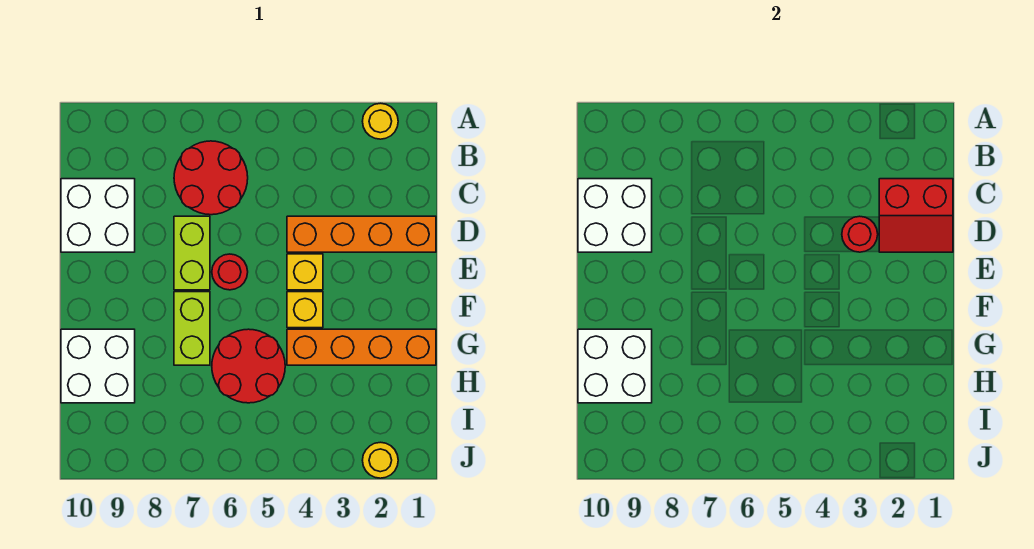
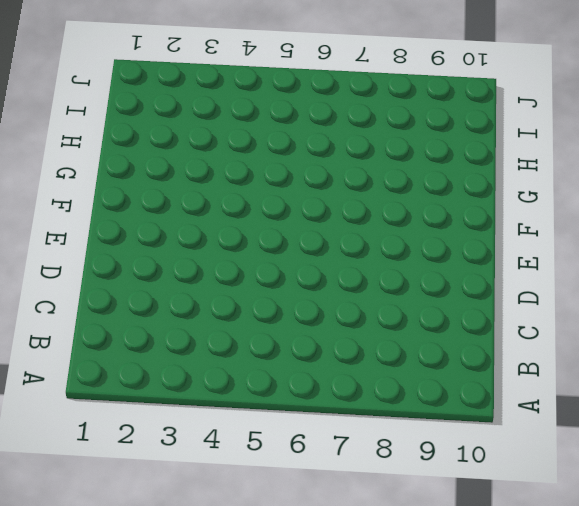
none -> yellow 1x1 round brick [362,103,398,139]
none -> red 2x2 round brick [174,141,248,215]
none -> white 2x2 brick [61,179,135,252]

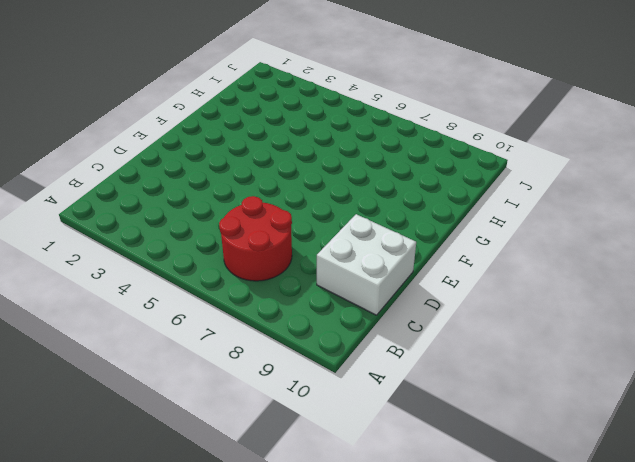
none -> yellow 1x1 round brick [362,103,398,139]
none -> orange 1x4 brick [287,216,436,252]
none -> lime 1x2 brick [174,216,210,290]

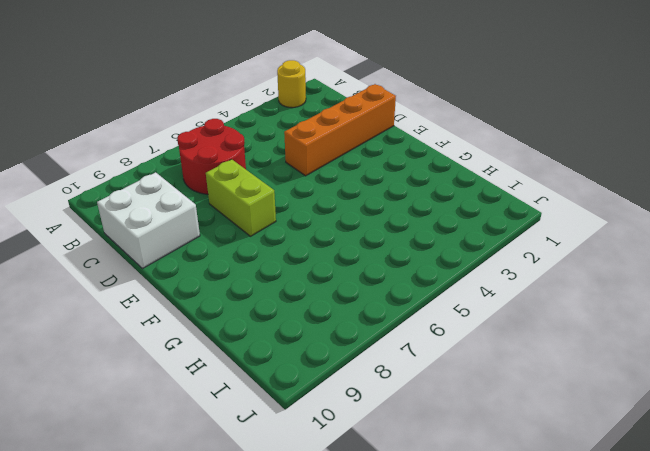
none -> yellow 1x1 brick [287,254,323,290]
none -> red 1x1 round brick [212,254,248,290]
none -> yellow 1x1 brick [287,292,323,328]

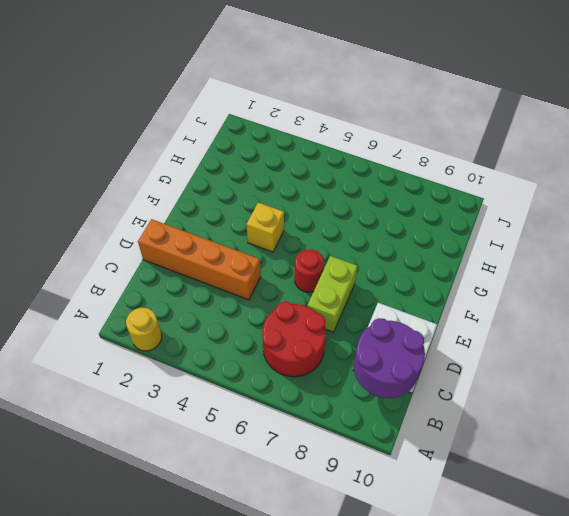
purple 2x2 round brick [354,318,425,398] -> white 2x2 brick [578,179,652,252]
none -> yellow 1x1 brick [287,254,323,290]
none -> lime 1x2 brick [174,292,210,365]
none -> orange 1x4 brick [287,329,436,365]

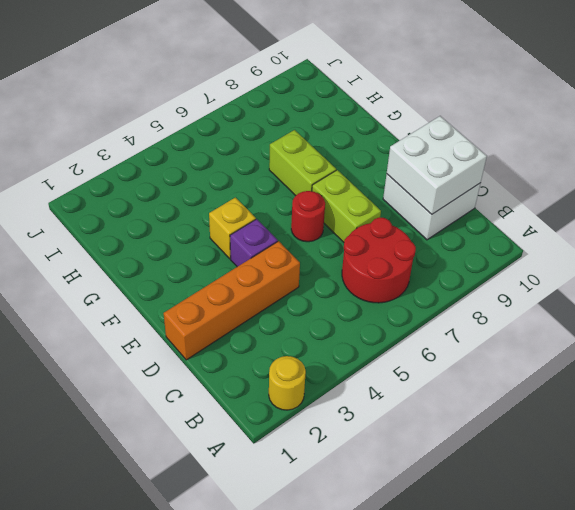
purple 1x1 brick [230,219,278,267] -> yellow 1x1 brick [287,254,323,290]
none -> orange 1x4 brick [287,329,436,365]
none -> red 2x2 round brick [212,329,285,403]
none -> white 2x2 brick [61,329,135,403]

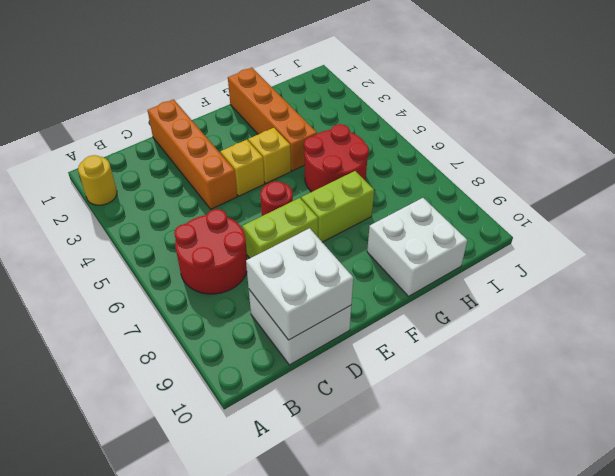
none -> yellow 1x1 round brick [362,442,398,478]
none -> red 2x2 slope [879,179,953,252]
none -> red 1x1 round brick [842,216,878,252]

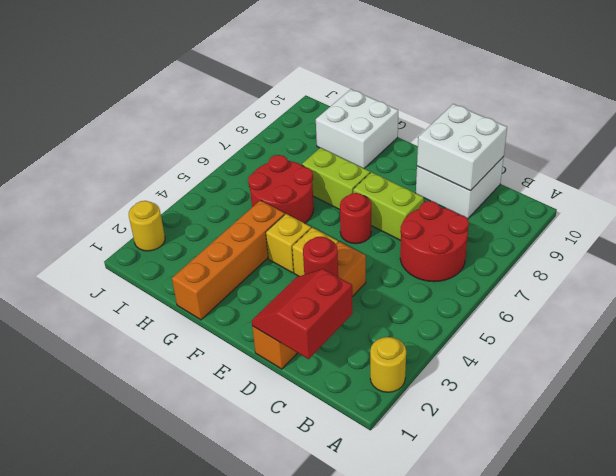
none -> white 2x2 brick [578,329,652,403]

